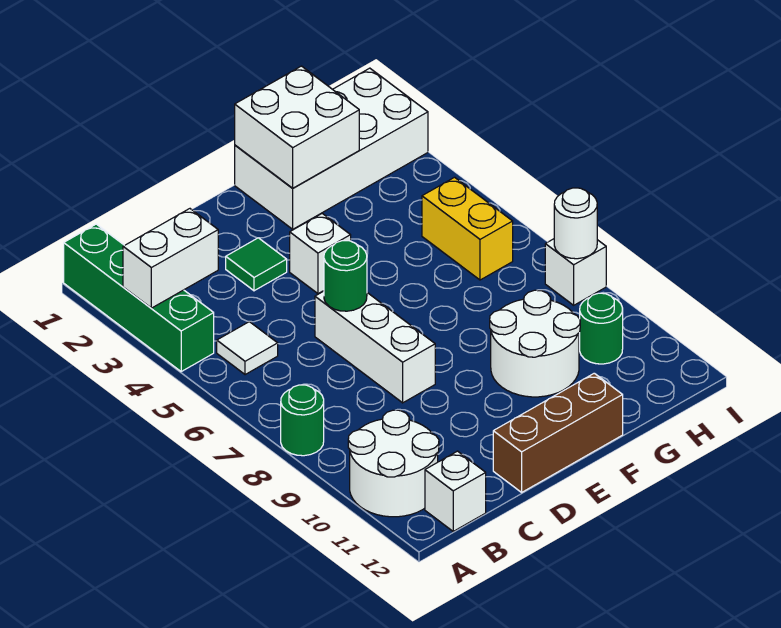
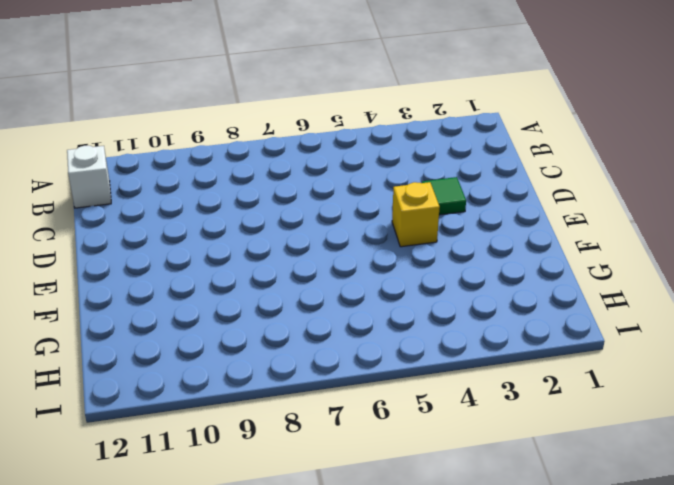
yellow 1x1 brick [392,182,440,247] -> white 1x1 brick [290,214,351,294]
none -> green 1x4 brick [64,224,214,371]
none -> green 1x1 round brick [281,385,324,456]
none -> white 2x2 round brick [348,410,439,517]

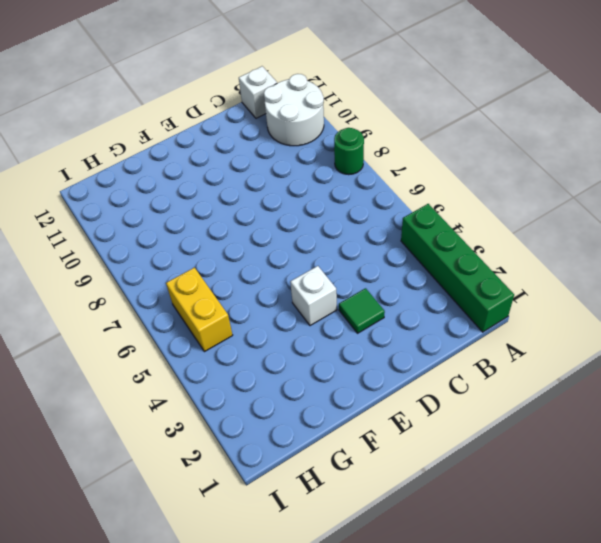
none -> white 1x1 tile [217,322,278,375]
none -> white 1x3 brick [315,291,435,403]
none -> brown 1x3 brick [493,373,623,492]

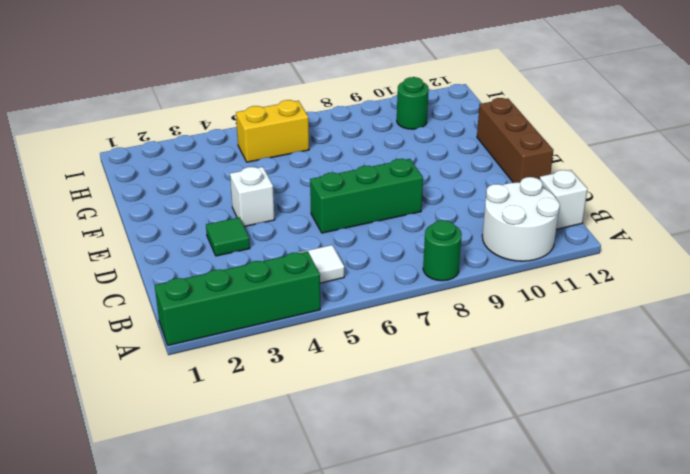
green 1x3 brick [310,159,423,233] -> white 1x3 brick [315,291,435,403]
none -> white 2x4 brick [235,68,428,229]
none -> white 2x2 round brick [490,290,580,397]
none -> white 1x1 brick [545,239,606,305]

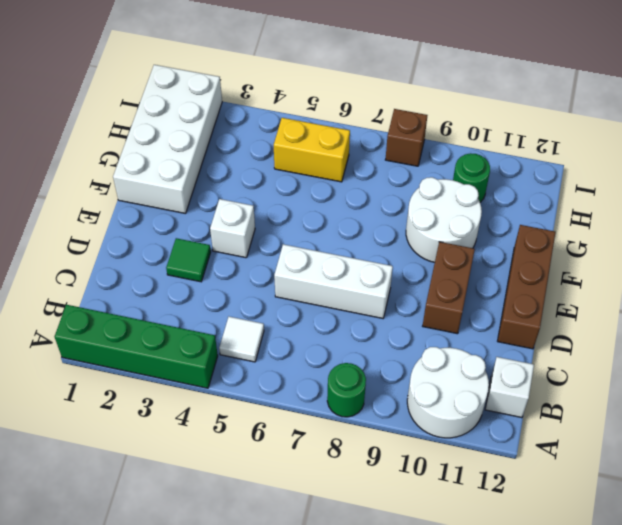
brown 1x2 brick [423,242,475,334] -> none
brown 1x1 brick [385,109,427,166] -> white 1x1 brick [545,239,606,305]
none -> white 1x2 brick [123,209,218,308]
none -> green 1x1 round brick [324,241,367,311]
none -> white 2x2 brick [235,66,359,188]

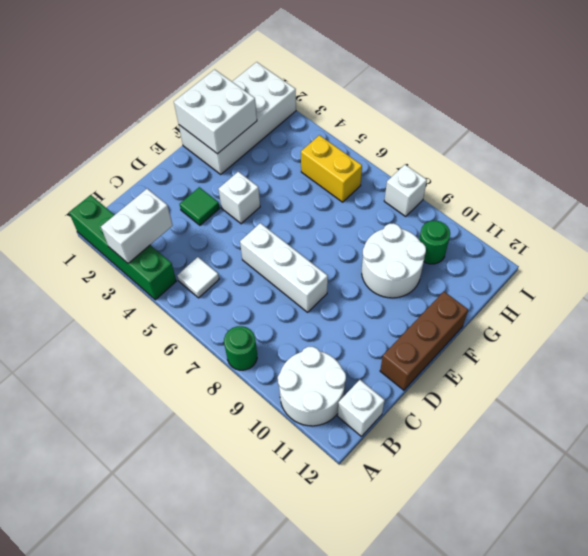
none -> green 1x1 round brick [324,241,367,311]
none -> white 1x1 round brick [554,188,597,259]

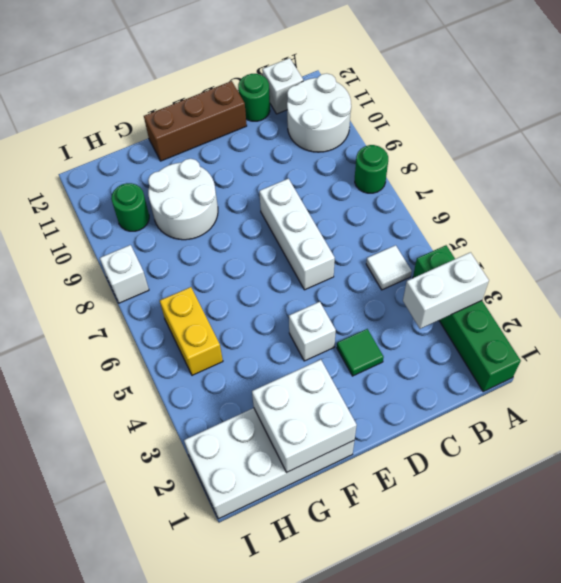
green 1x1 round brick [238,74,270,121] -> green 1x1 round brick moved to [324,241,367,311]
none -> white 1x1 round brick [554,188,597,259]

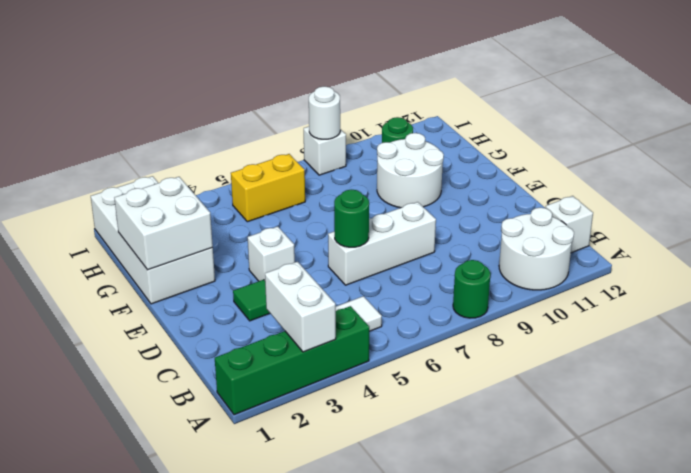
none -> brown 1x3 brick [493,373,623,492]

